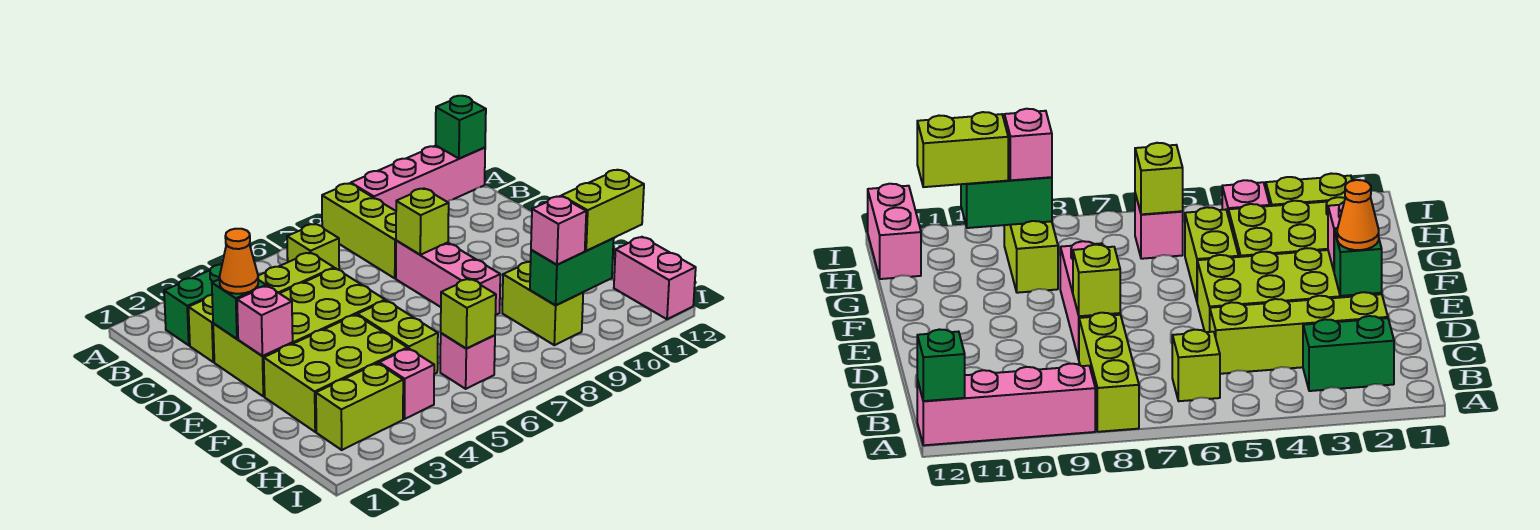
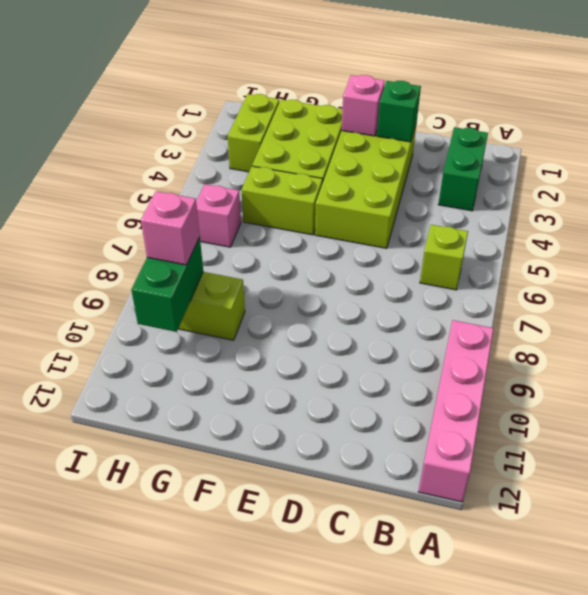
none -> lime 1x3 brick [322,183,396,278]
none -> lime 1x4 brick [188,252,334,362]
none -> pink 1x3 brick [396,241,500,315]

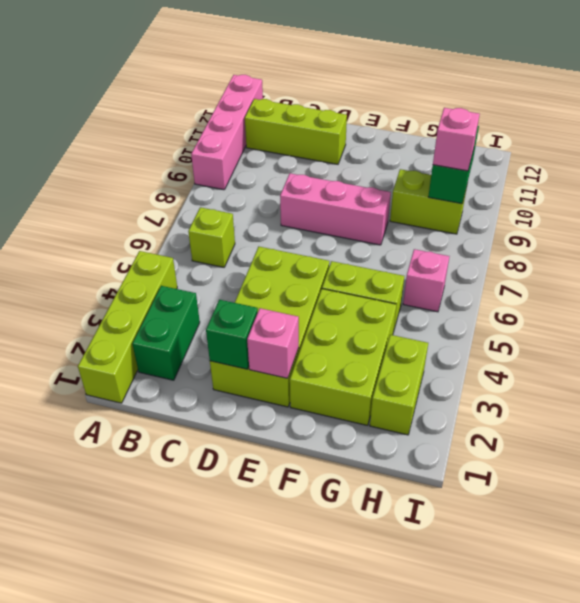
lime 1x4 brick [78,251,177,403] -> lime 1x4 brick moved to [188,252,334,362]
lime 1x3 brick [245,99,347,164] -> lime 1x3 brick moved to [322,183,396,278]
none -> pink 1x1 brick [379,348,434,419]
none -> pink 1x2 brick [614,237,696,319]
none -> green 1x1 brick [436,96,486,158]

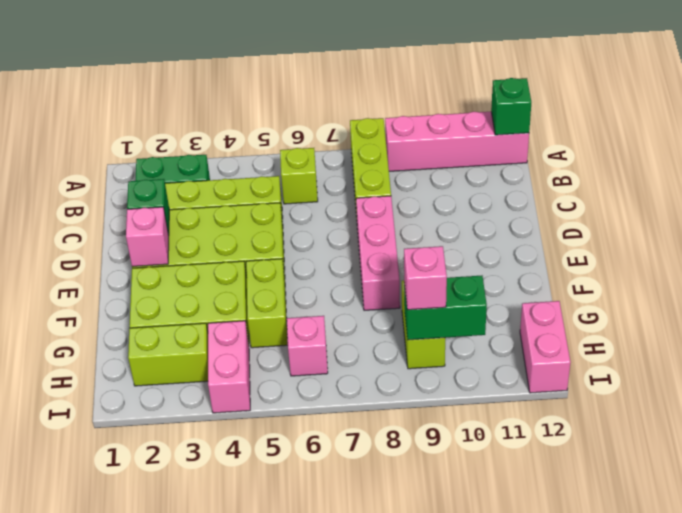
pink 1x2 brick [208,321,250,413] -> pink 1x1 brick [379,348,434,419]
none -> lime 1x1 brick [396,189,449,255]
none -> lime 1x1 brick [441,279,496,348]
none -> orange 1x1 cone [219,229,258,294]

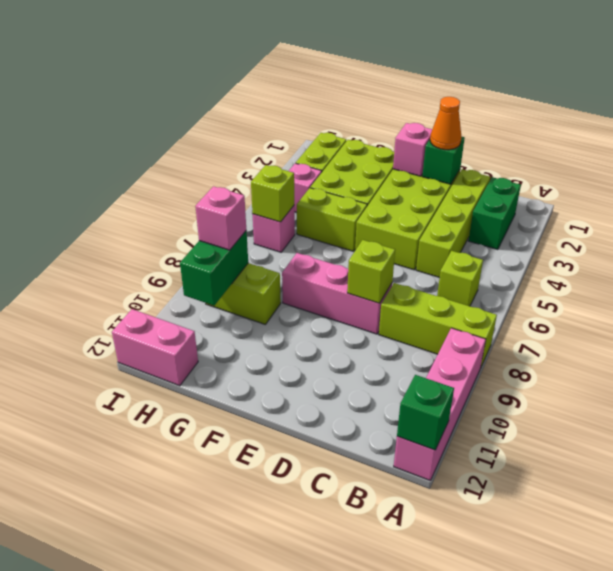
none -> lime 1x2 brick [561,170,644,251]

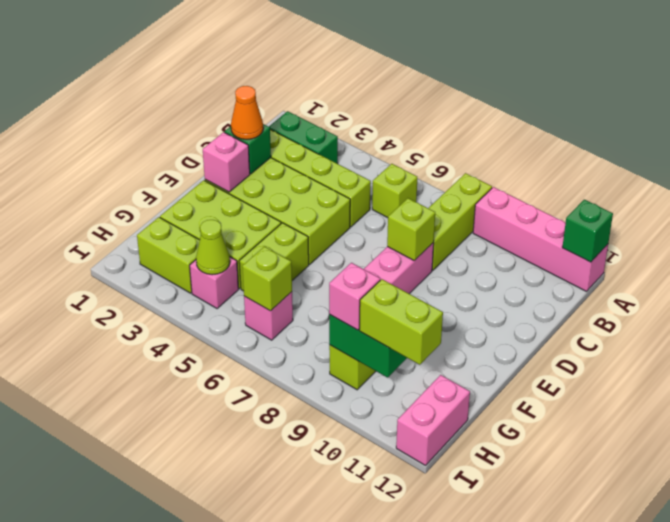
lime 1x1 cone [196,220,230,275] -> none

